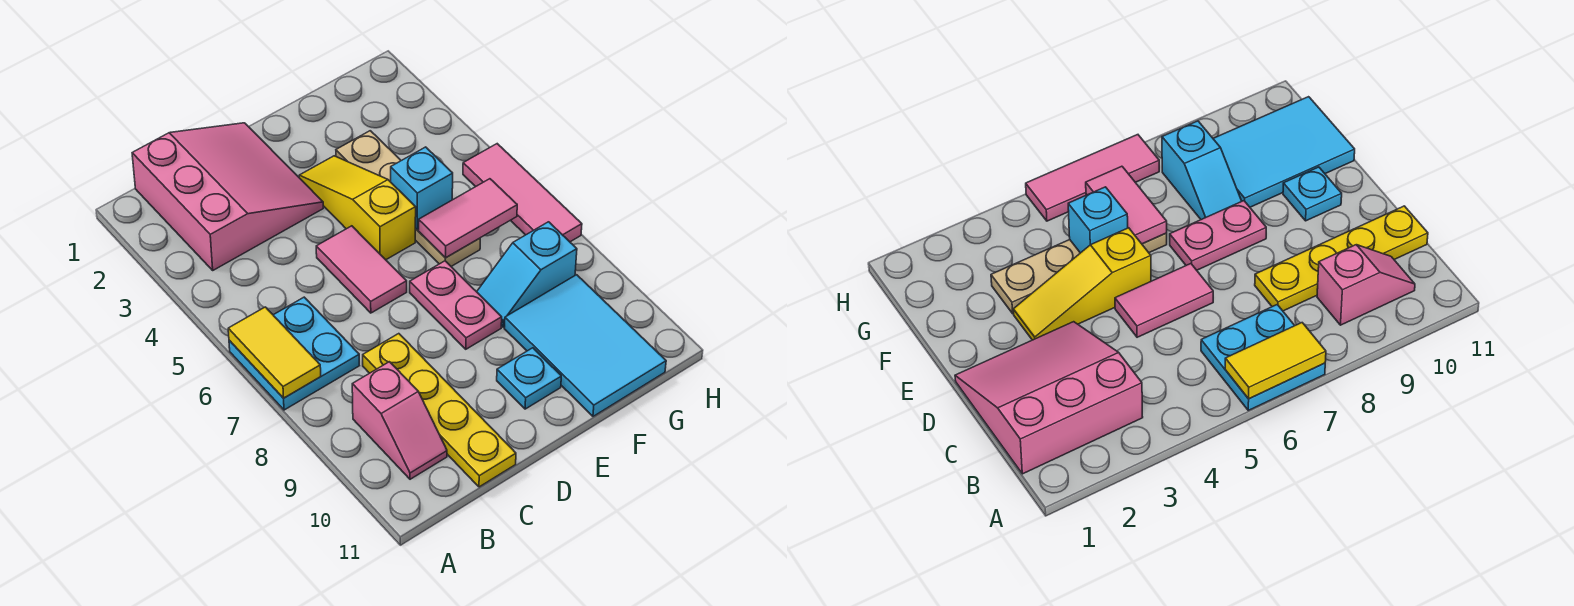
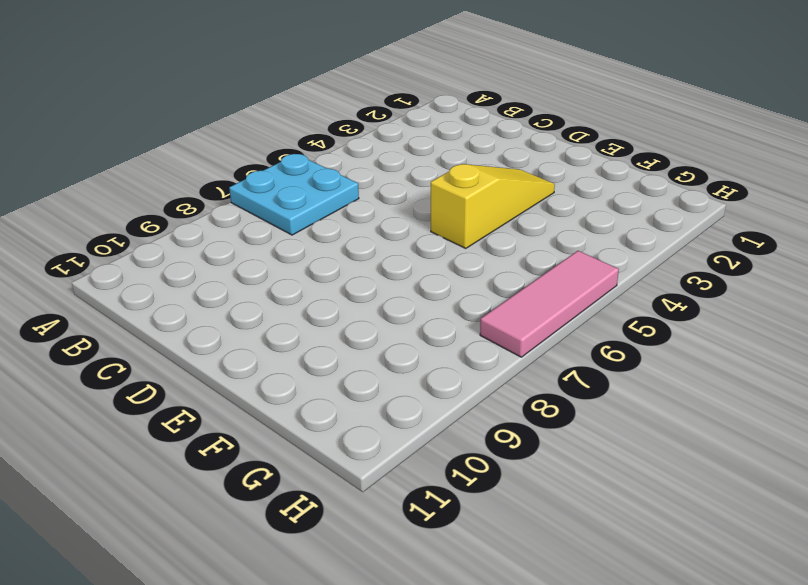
none -> pink 3x3 slope [132,123,323,270]
none -> pink 1x2 slope [352,362,447,479]
none -> yellow 1x4 plate [363,334,516,487]

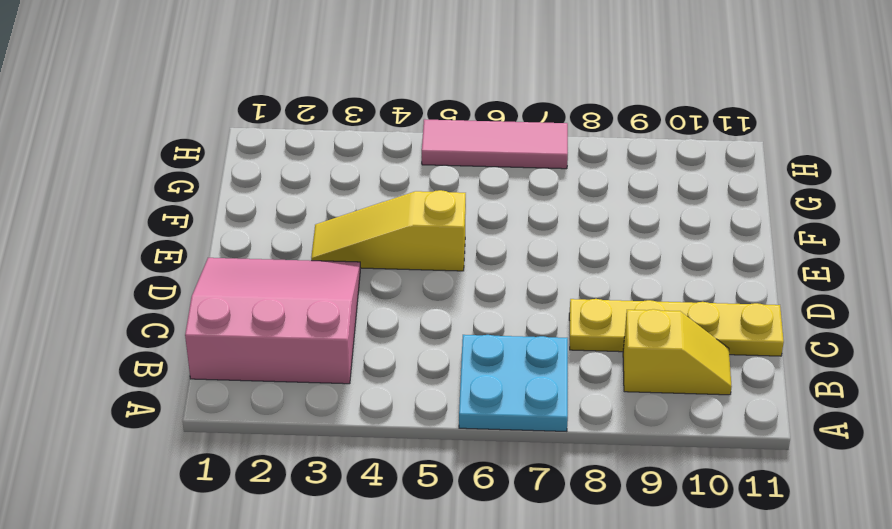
yellow 1x2 slope [623,309,732,395] -> pink 1x2 slope [352,362,447,479]
none -> pink 1x2 tile [316,226,407,313]
none -> pink 1x2 plate [410,261,502,349]
none -> cyan 1x1 plate [497,348,561,409]

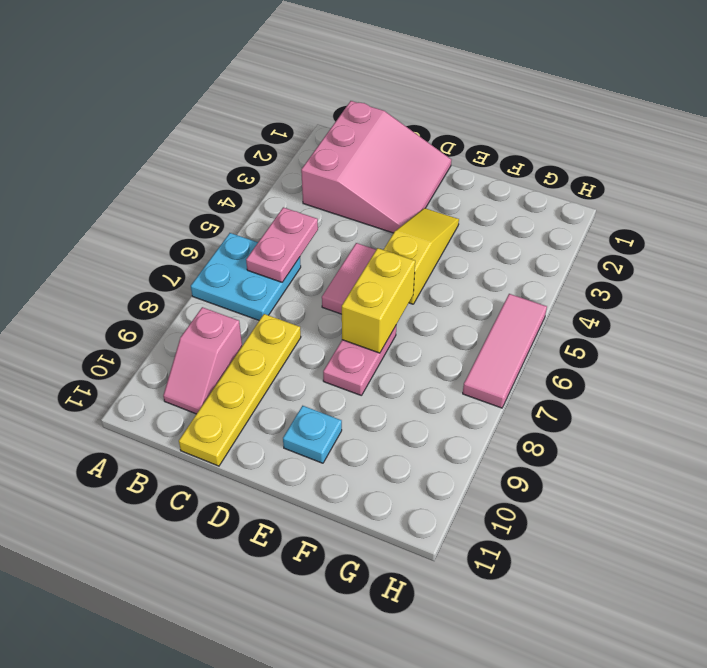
pink 1x2 plate [246,207,318,282] -> none
yellow 1x2 brick [342,248,415,353] -> none
none -> tan 1x4 plate [336,131,480,266]
none -> cyan 1x2 slope [477,222,577,327]
none -> cyan 2x3 tile [504,275,666,416]

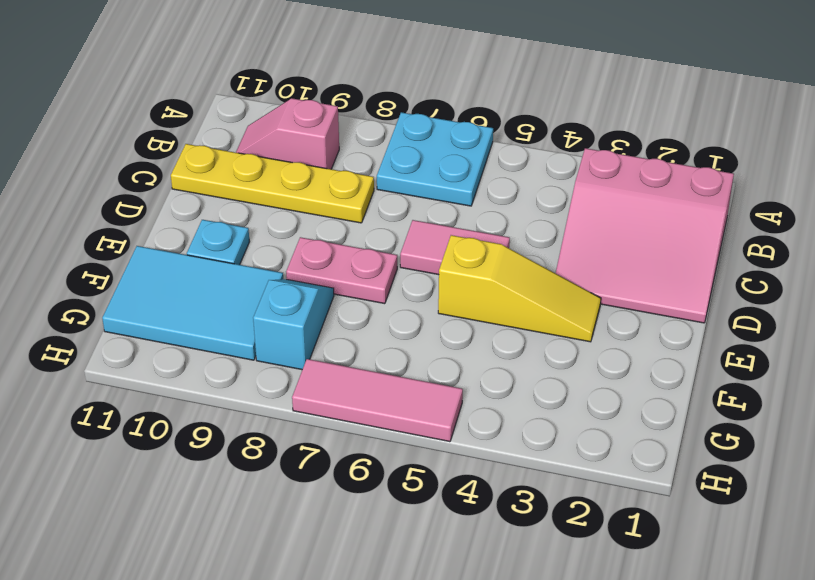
none -> tan 1x4 plate [336,131,480,266]
none -> yellow 1x2 tile [228,307,321,398]
none -> cyan 1x1 brick [391,147,453,230]

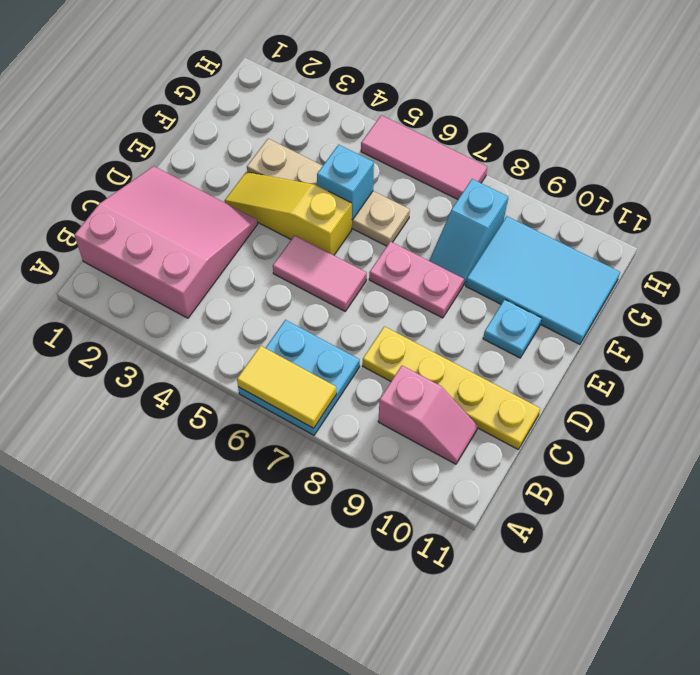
none -> pink 1x2 tile [419,179,517,258]

